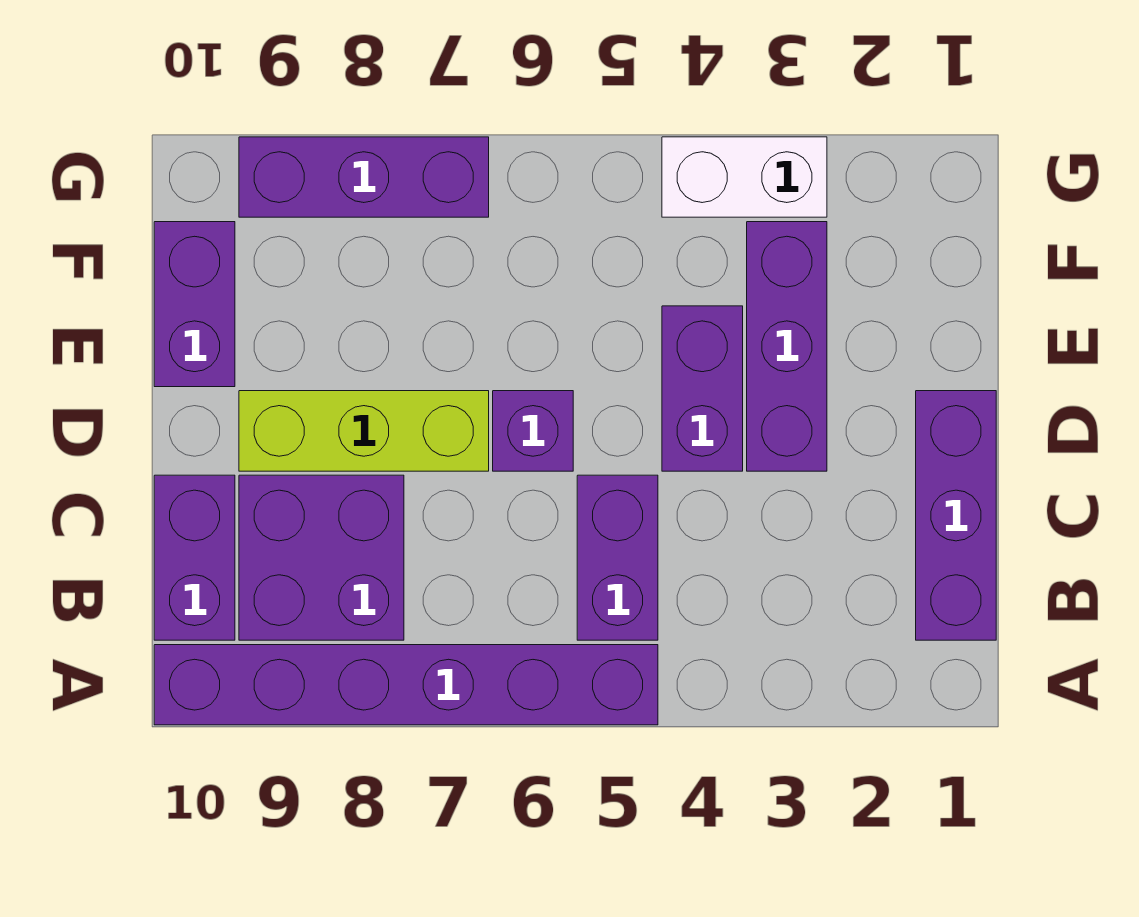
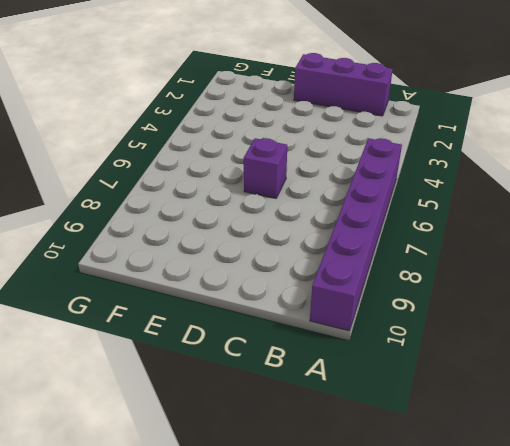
none -> purple 1x2 brick [577,475,658,640]
none -> purple 2x2 brick [239,475,404,640]
none -> purple 1x2 brick [154,475,235,640]

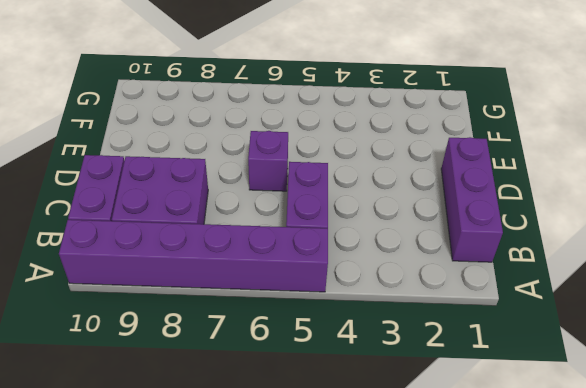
none -> purple 1x3 brick [747,222,827,471]
none -> purple 1x2 brick [662,306,743,471]
none -> lime 1x3 brick [239,391,489,471]

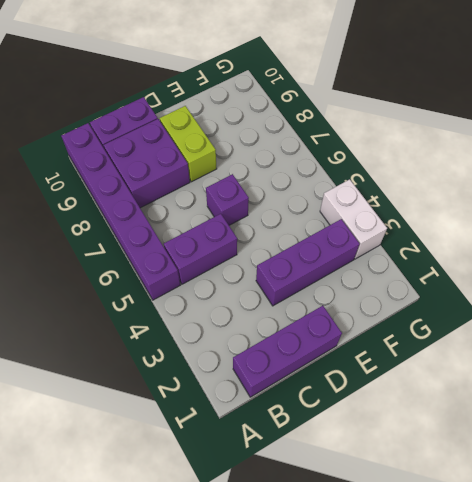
lime 1x2 brick [160,106,217,182] -> lime 1x3 brick [239,391,489,471]
none -> purple 1x2 brick [662,306,743,471]
none -> purple 1x2 brick [154,222,235,387]
none -> purple 1x3 brick [239,137,489,217]

